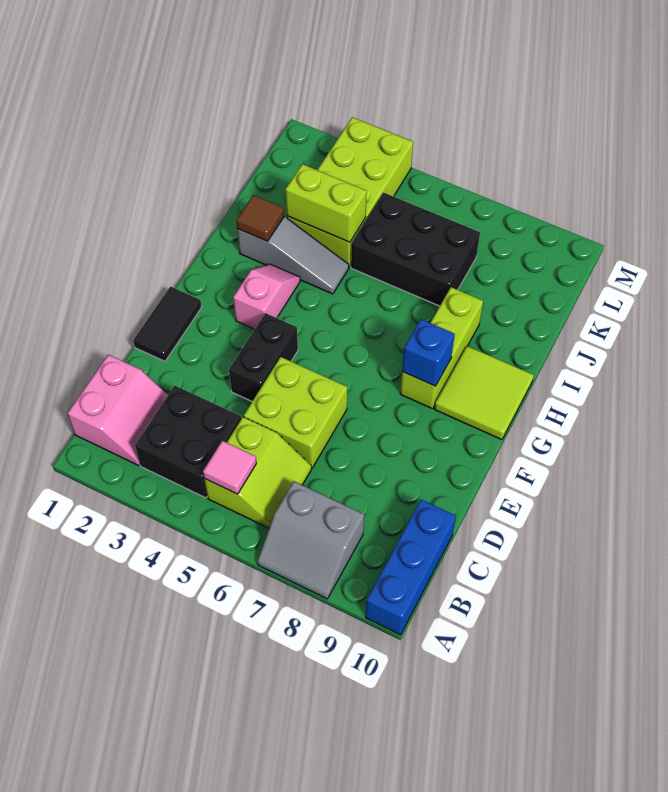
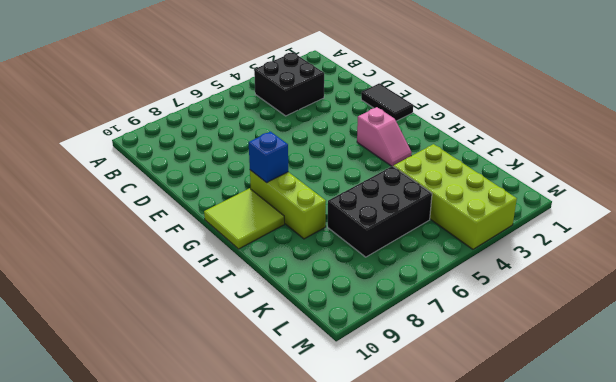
none -> grey 2x2 slope [257,482,364,599]
none -> blue 1x3 brick [366,500,456,635]
none -> pink 2x2 slope [68,355,168,466]

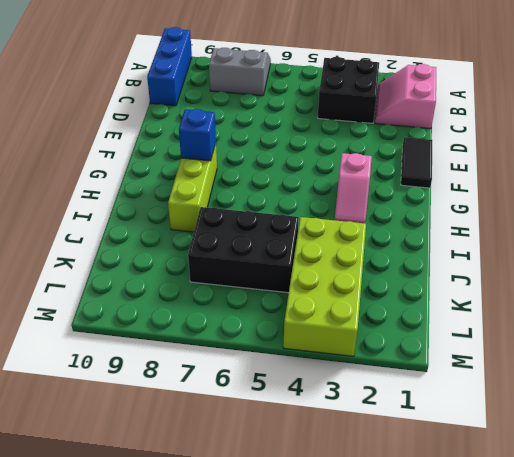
none -> lime 2x2 slope [204,417,312,528]
none -> lime 2x2 brick [244,357,347,468]
none -> black 1x2 brick [229,313,298,401]

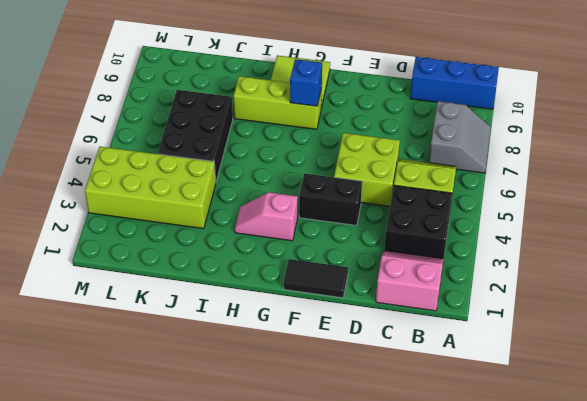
none -> grey 1x3 slope [237,217,349,294]
none -> pink 1x1 tile [203,441,256,494]
none -> brown 1x1 tile [236,195,284,241]

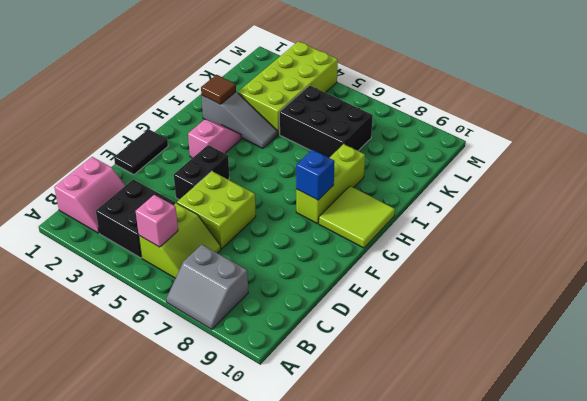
pink 1x1 brick [136,195,178,247] -> pink 1x1 tile [203,441,256,494]
none -> blue 1x3 brick [366,500,456,635]
none -> lime 1x2 brick [285,164,367,242]

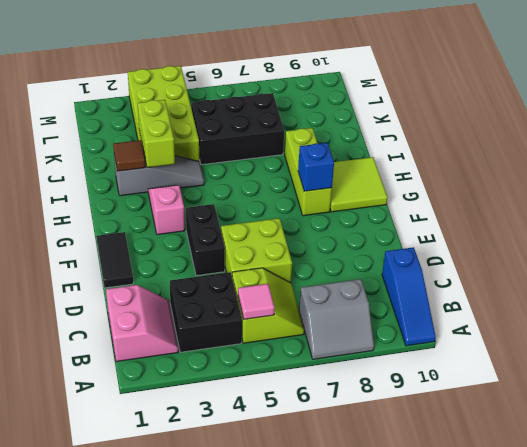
blue 1x3 slope [382,247,436,346] -> blue 1x3 brick [366,500,456,635]
lime 1x2 brick [138,100,175,168] -> lime 1x2 brick turned to [285,164,367,242]

